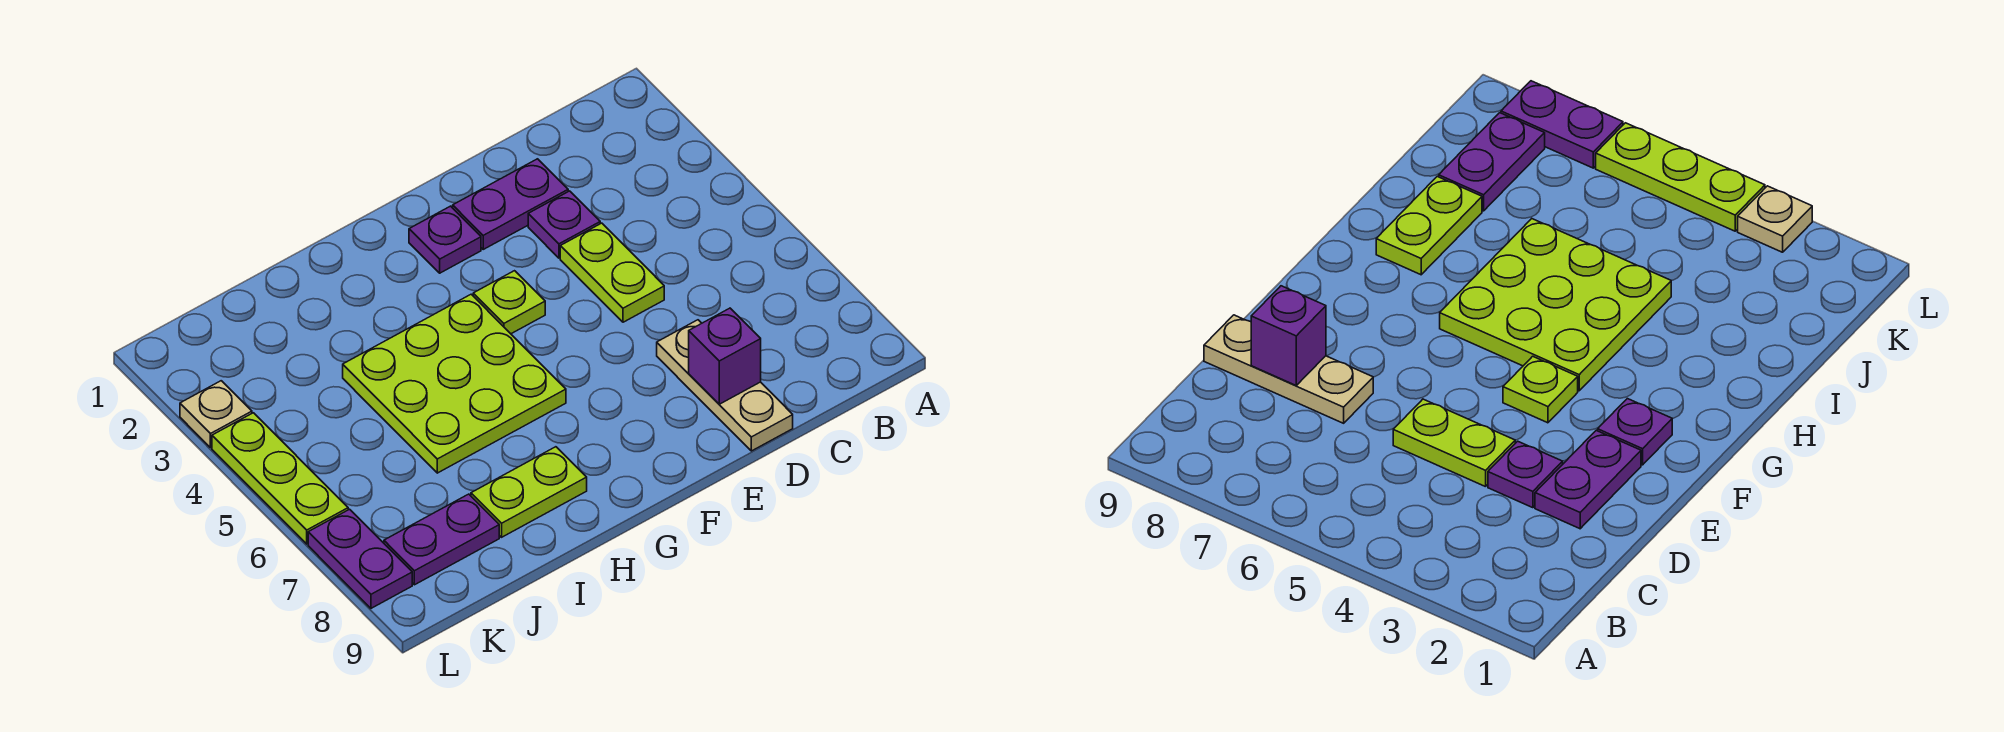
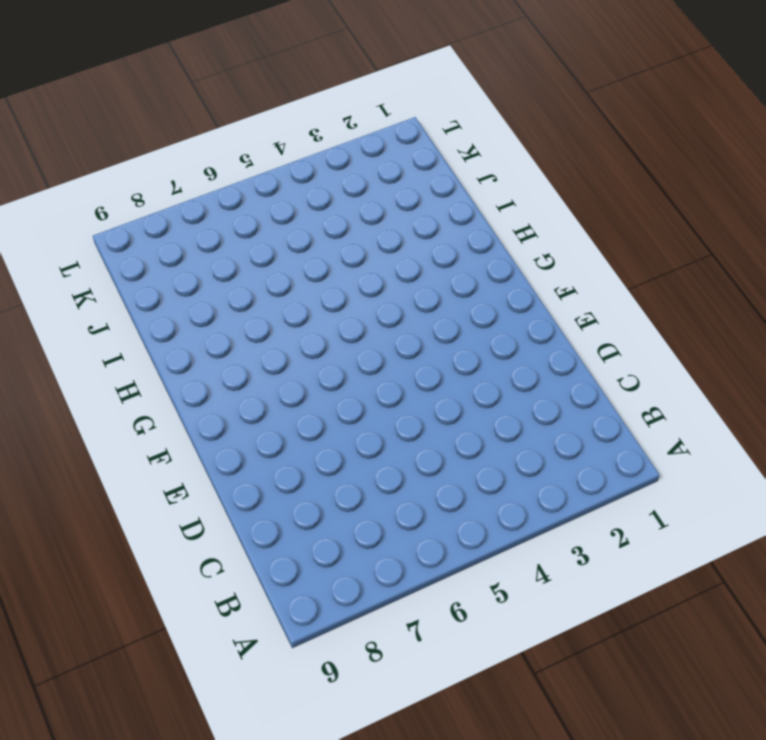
none -> purple 1x2 plate [453,159,568,249]
none -> purple 1x1 plate [528,191,600,258]
none -> lime 1x2 plate [560,223,664,322]

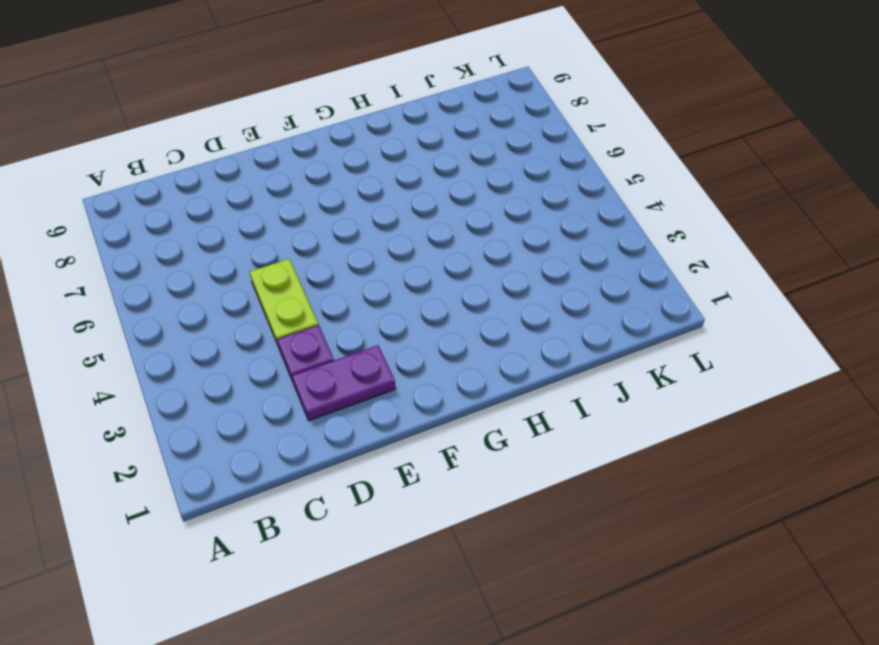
none -> tan 1x3 plate [657,320,793,451]
none -> purple 1x1 plate [409,206,481,273]
none -> lime 1x1 plate [473,271,545,334]

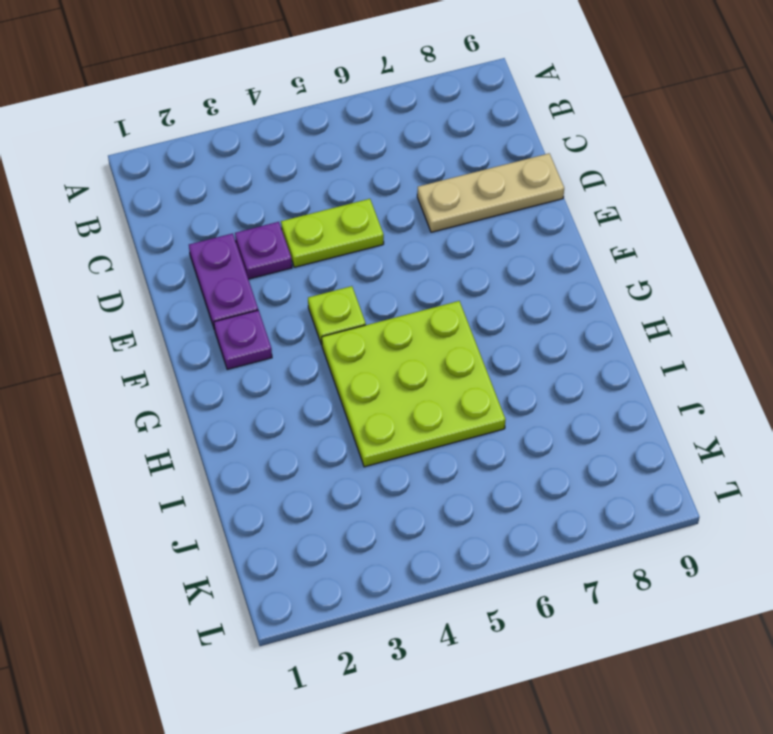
none -> lime 1x2 plate [471,447,587,537]
none -> purple 1x2 plate [384,494,499,585]
none -> tan 1x1 plate [180,381,252,448]

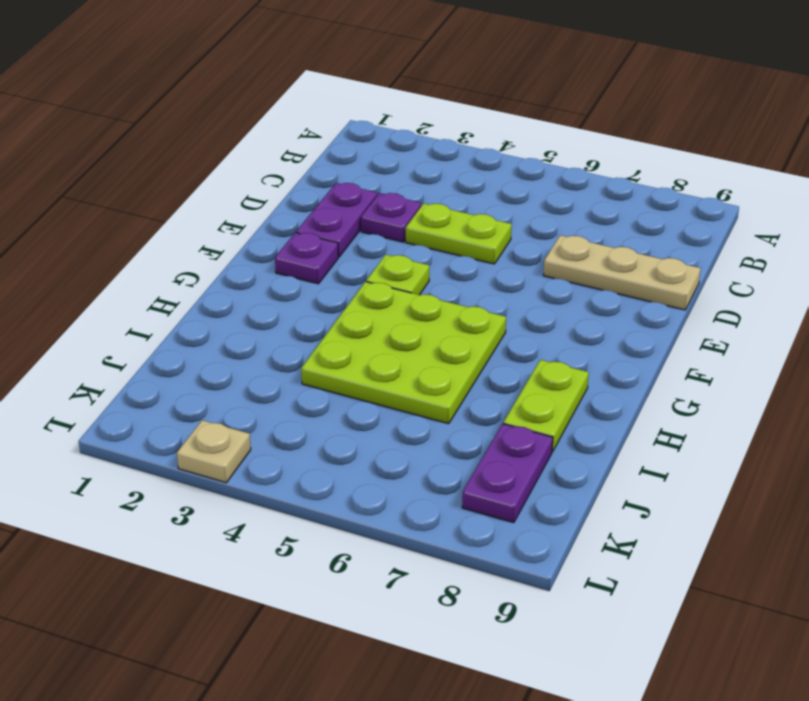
none -> lime 1x3 plate [212,413,348,544]
none -> purple 1x2 plate [308,509,412,608]
none -> purple 1x1 brick [689,308,761,404]

